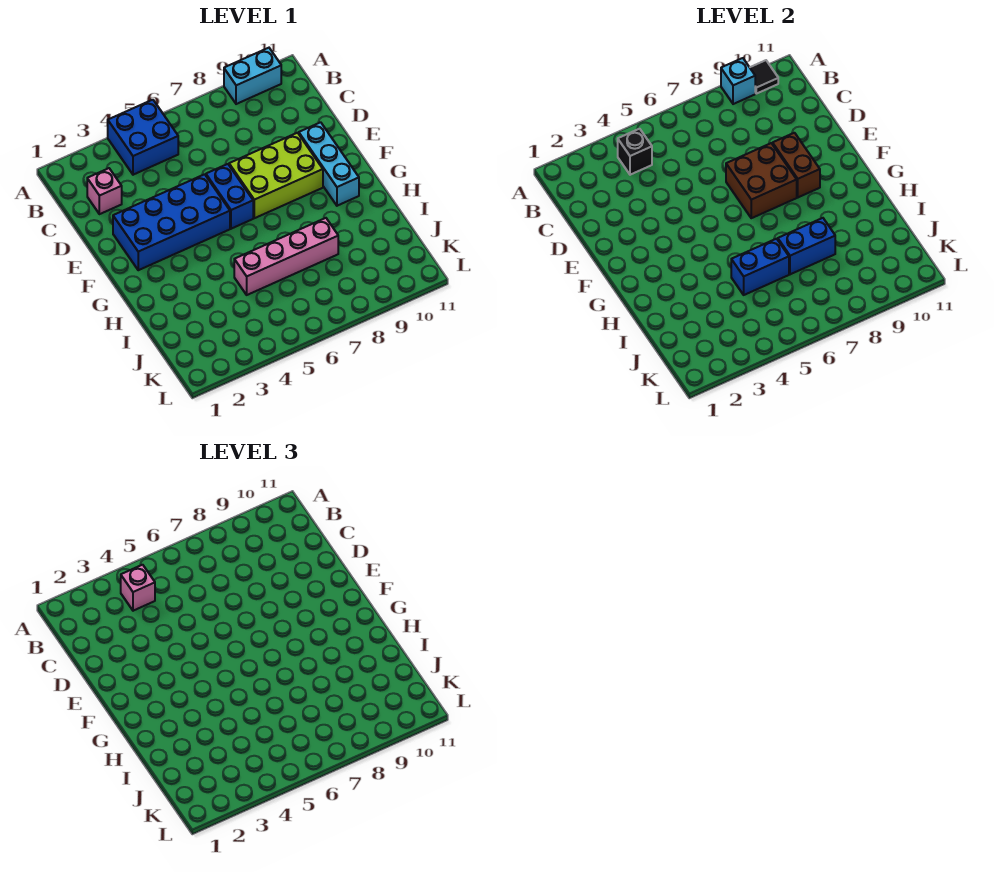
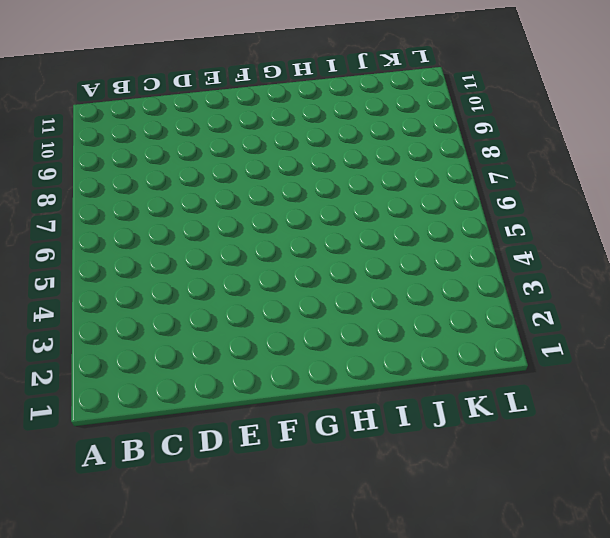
none -> blue 2x2 brick [108,100,178,175]
none -> cyan 1x2 brick [224,48,281,104]
none -> pink 1x1 brick [87,168,122,214]

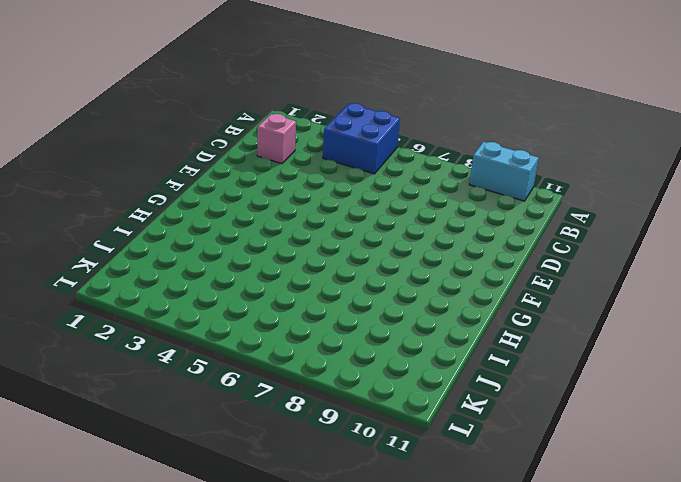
none -> blue 2x4 brick [113,174,230,270]
none -> blue 1x2 brick [206,164,253,229]
none -> lime 2x3 brick [229,133,323,218]

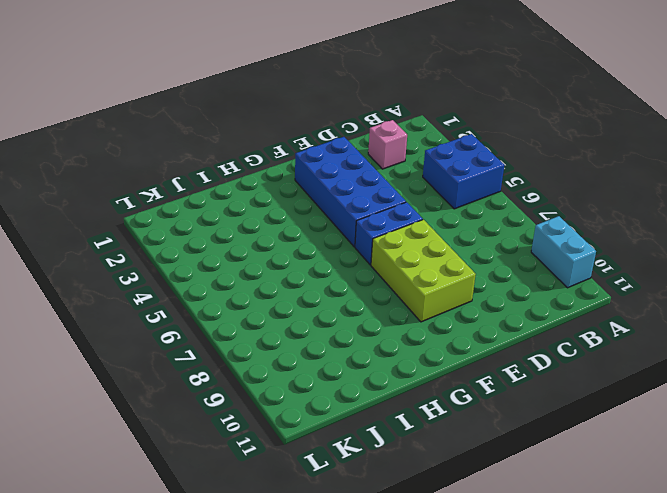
none -> cyan 1x3 brick [299,122,359,206]
none -> pink 1x4 brick [234,218,338,295]
none -> cyan 1x1 brick [721,58,755,104]

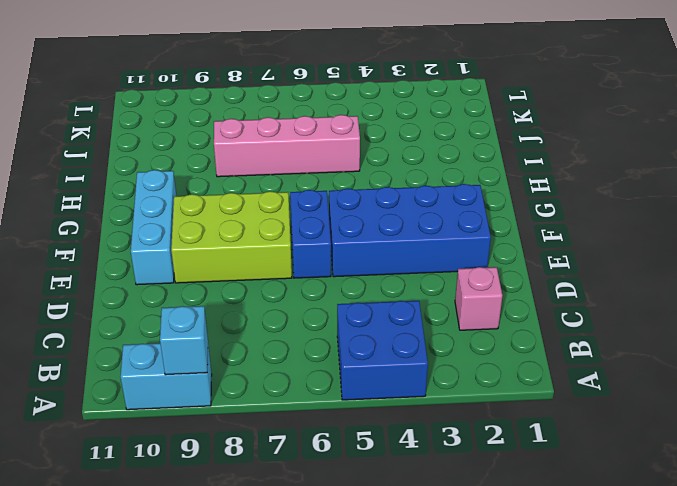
none -> black 1x1 tile [750,60,778,94]
none -> black 1x1 brick [618,129,652,175]
none -> brown 2x2 brick [726,143,797,218]

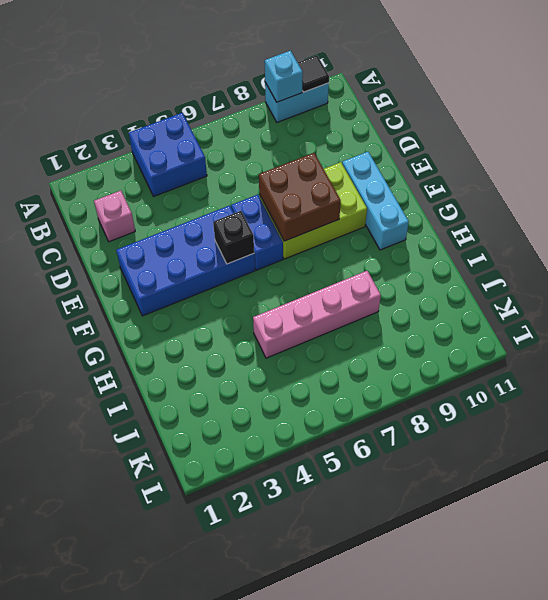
black 1x1 brick [213,211,254,264] -> black 1x1 brick moved to [618,129,652,175]
none -> brown 1x2 brick [773,133,820,197]
none -> blue 1x2 brick [731,239,789,295]
none -> blue 1x2 brick [778,218,835,274]

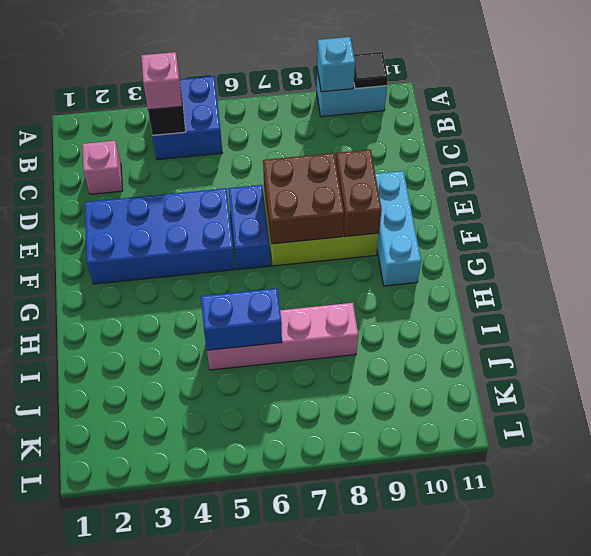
none -> blue 1x2 brick [778,218,835,274]

